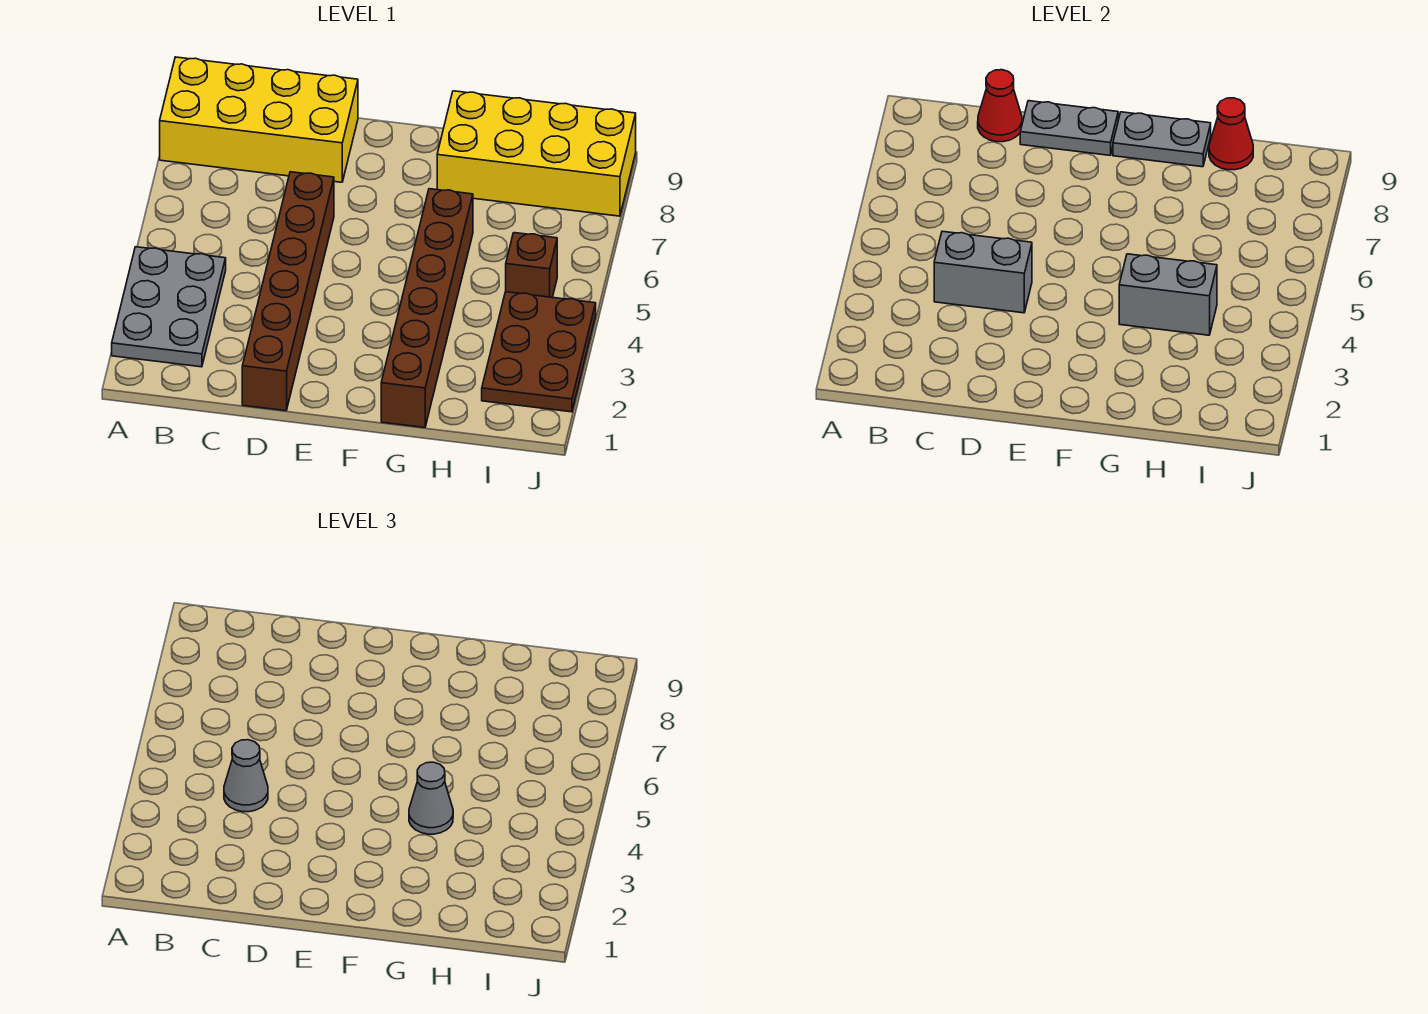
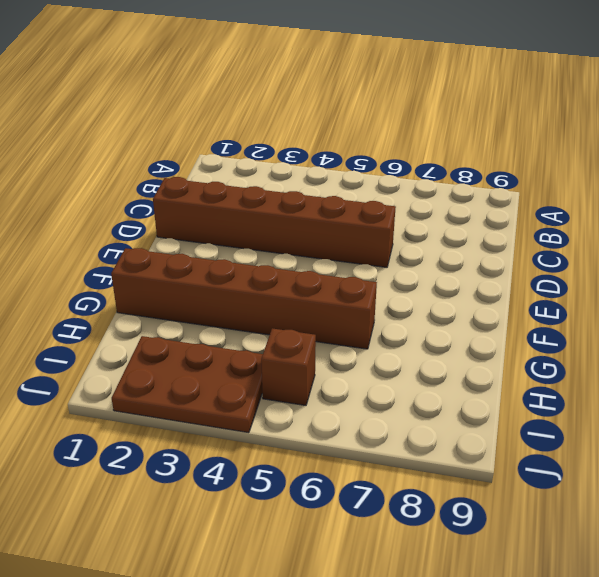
none -> grey 2x3 plate [112,247,226,367]
none -> yellow 2x4 brick [160,57,358,182]
none -> yellow 2x4 brick [437,91,636,216]

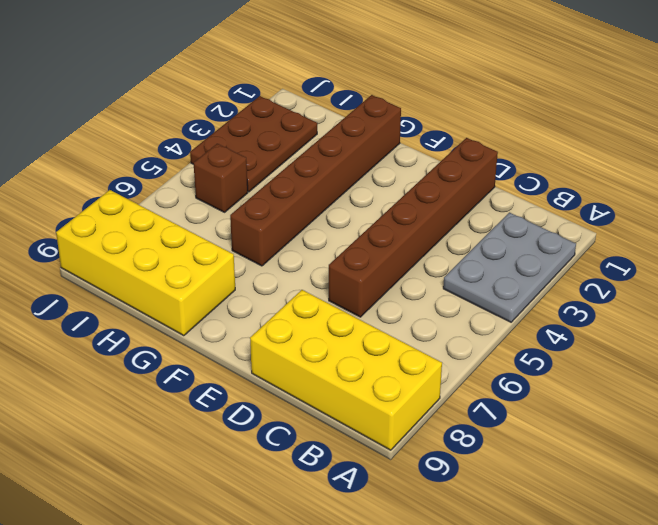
none -> grey 1x2 brick [934,231,1032,313]
none -> red 1x1 cone [978,70,1022,142]
none -> grey 1x2 plate [1020,101,1118,155]

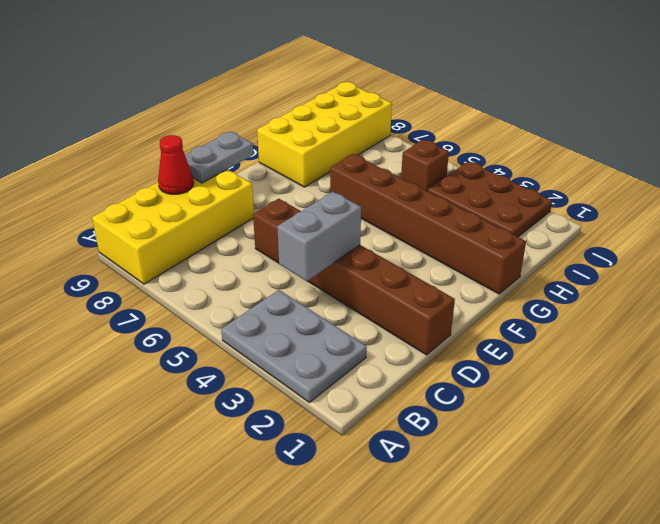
none -> grey 1x2 plate [1113,112,1211,167]
none -> grey 1x2 brick [1119,254,1217,335]
none -> red 1x1 cone [1209,98,1253,170]

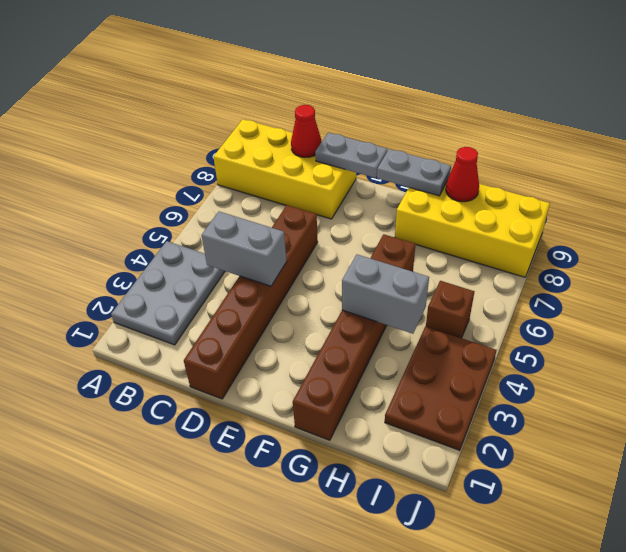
none -> grey 1x1 cone [224,740,268,812]
none -> grey 1x1 cone [409,762,453,834]

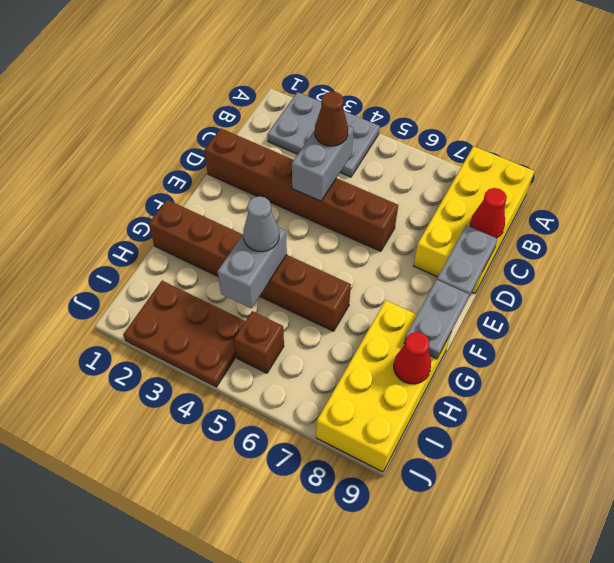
brown 1x1 cone [315,92,348,146] -> grey 1x1 cone [224,740,268,812]

